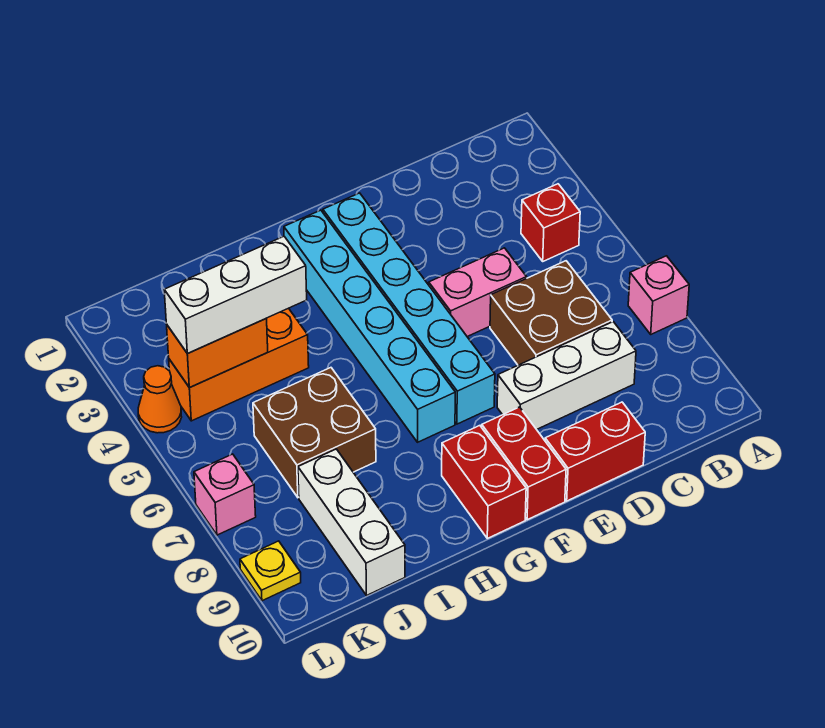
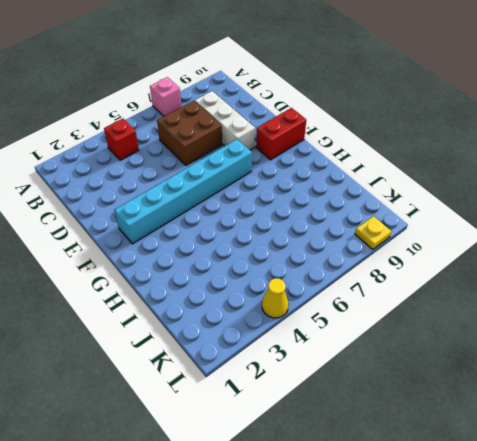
yellow 1x1 cone [262,278,289,318] -> orange 1x1 cone [138,366,182,433]
none -> pink 1x2 brick [429,248,527,337]
none -> red 1x2 brick [545,402,645,501]
none -> cyan 1x6 brick [284,210,455,442]

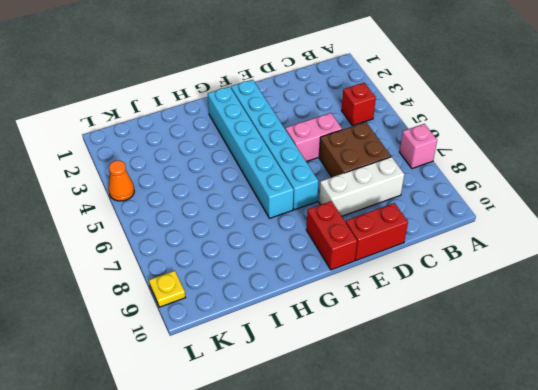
none -> red 1x2 brick [442,426,526,538]
none -> orange 1x3 brick [169,308,309,421]
none -> brown 2x2 brick [253,368,376,498]

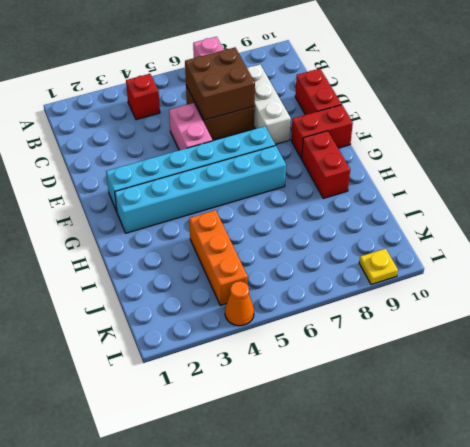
brown 2x2 brick [185,47,255,120] -> brown 2x2 brick moved to [253,368,376,498]
red 1x2 brick [302,131,350,198] -> red 1x2 brick turned to [442,426,526,538]
none -> white 1x3 brick [298,449,405,596]
none -> pink 1x1 brick [194,454,256,535]
none -> orange 1x2 brick [167,319,268,388]

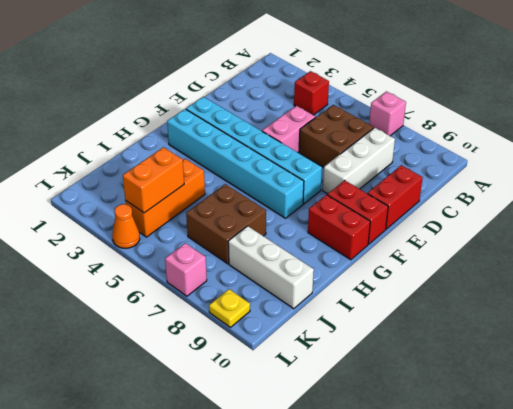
none -> white 1x3 brick [164,236,307,354]

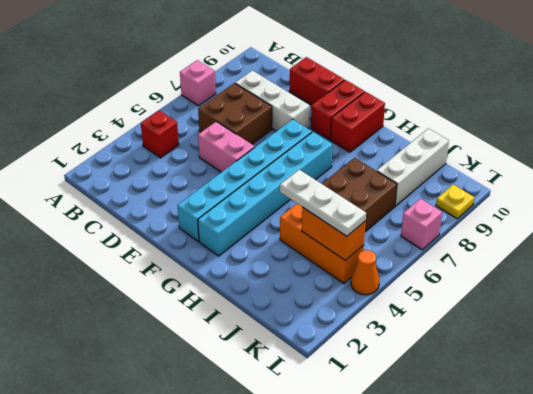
white 1x3 plate [280,170,366,236] -> white 1x3 brick [164,236,307,354]

